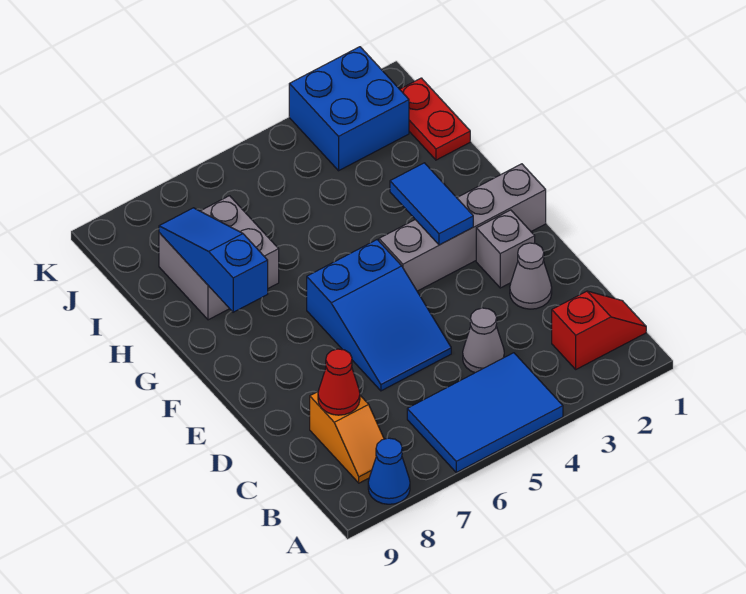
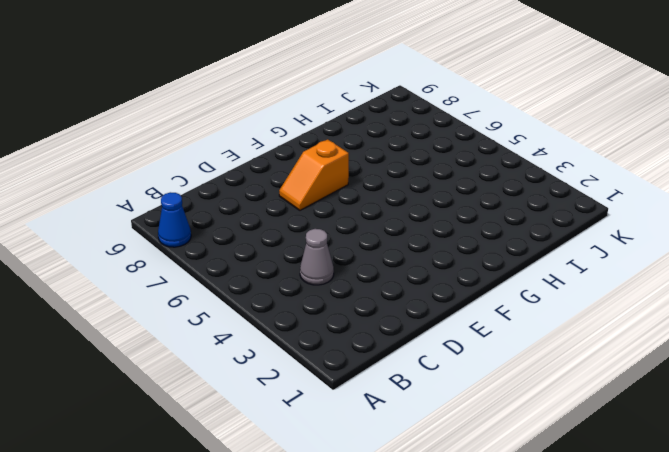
orange 1x2 slope [279,139,349,210] -> orange 1x2 slope moved to [310,392,384,483]
none -> blue 2x3 tile [407,353,563,472]
none -> red 1x2 slope [552,291,646,369]
none -> grey 1x1 cone [510,243,552,309]

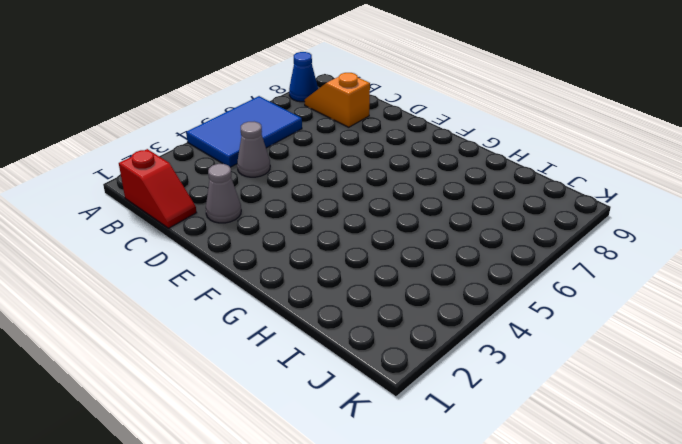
red 1x2 slope [119,149,197,228] -> red 1x2 slope turned to [552,291,646,369]
none -> blue 2x3 slope [307,240,451,391]
none -> grey 1x1 brick [476,210,535,288]
none -> grey 1x4 brick [379,164,546,291]

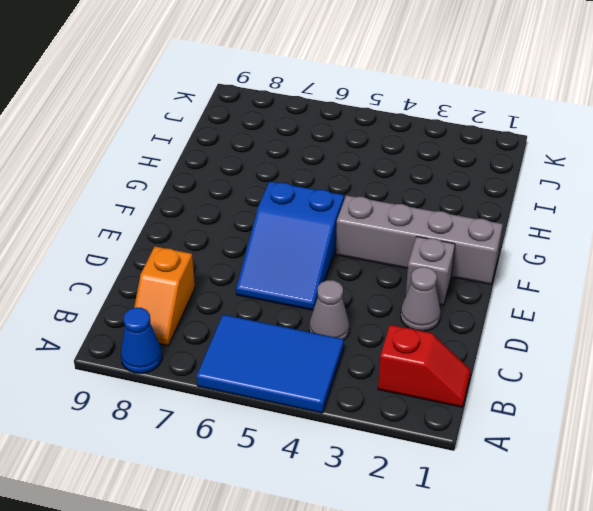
none -> grey 2x2 brick [159,196,279,320]
none -> red 1x2 plate [400,78,470,160]
none -> blue 2x2 brick [289,47,409,171]

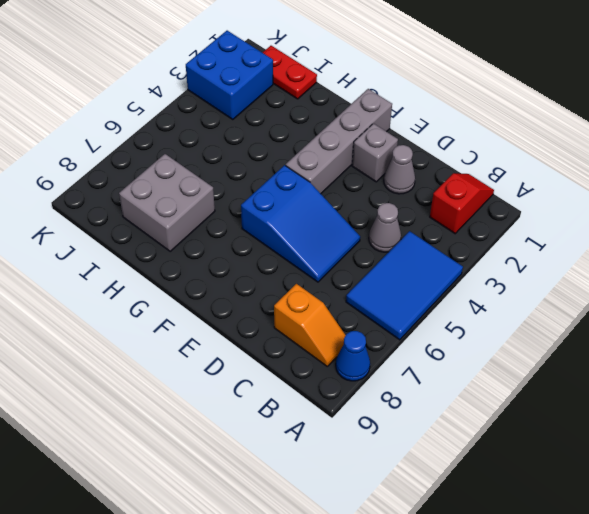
none -> red 1x1 cone [318,349,360,415]
none -> blue 1x2 tile [390,163,473,245]
none -> blue 1x3 slope [159,208,268,312]

